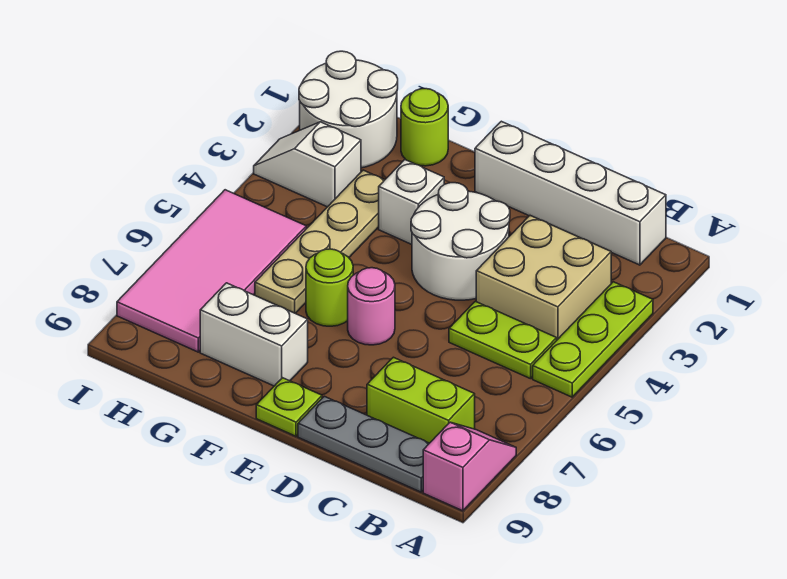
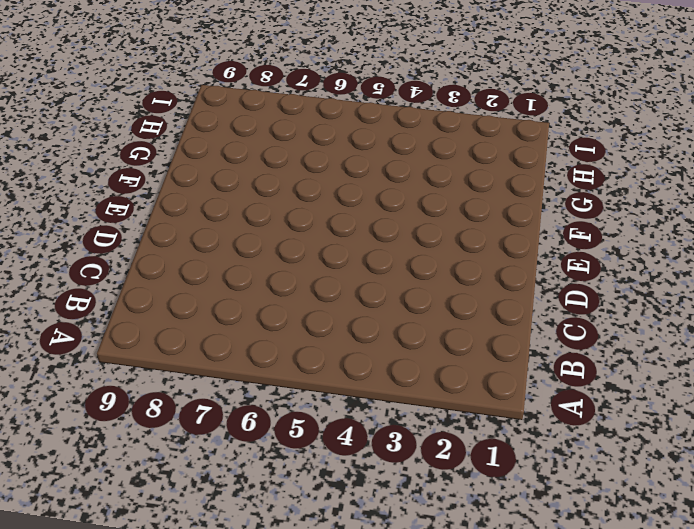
none -> lime 1x3 plate [533,282,653,397]
none -> pink 1x2 slope [423,422,516,511]
none -> white 1x4 brick [475,121,666,265]

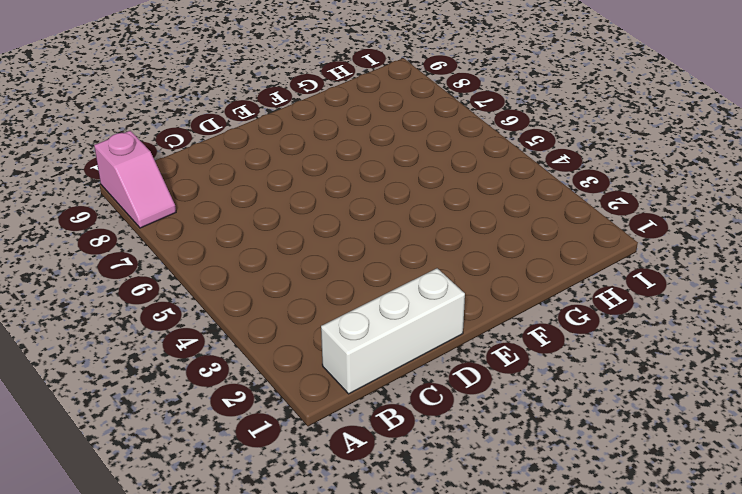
white 1x3 brick [321,268,465,394] -> white 1x4 brick [475,121,666,265]
none -> lime 1x3 plate [533,282,653,397]
none -> tan 2x2 brick [476,216,611,340]
none -> lime 1x2 plate [449,301,557,379]

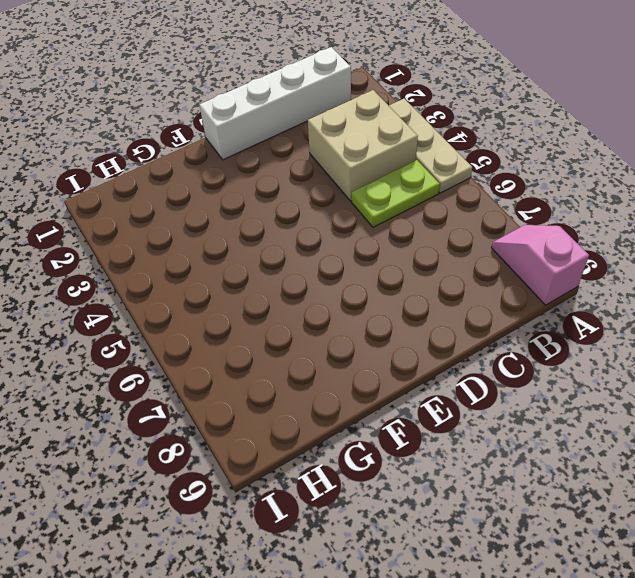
tan 1x3 plate [389,99,472,193] -> lime 1x3 plate [533,282,653,397]
none -> lime 1x2 brick [367,357,475,443]
none -> grey 1x3 plate [298,396,429,492]
none -> white 2x2 round brick [411,183,510,300]

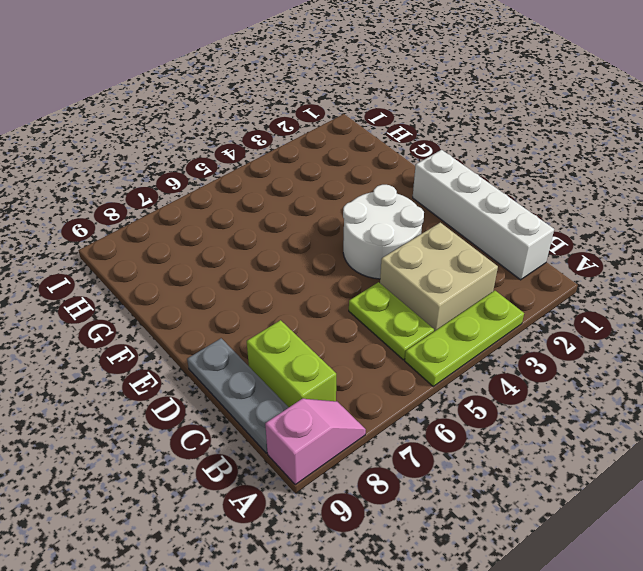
none -> pink 1x1 round brick [348,268,395,345]
none -> lime 1x1 plate [256,378,322,436]
none -> white 1x1 brick [379,160,444,244]

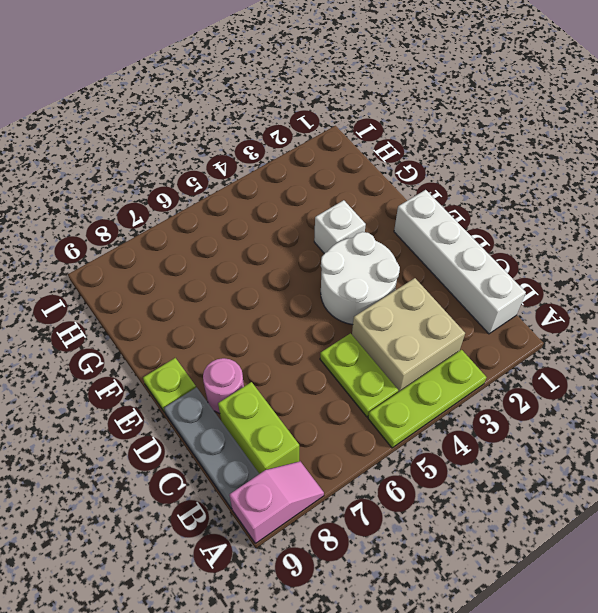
pink 1x1 round brick [203,358,244,413] -> pink 1x1 round brick moved to [348,268,395,345]
none -> lime 1x1 round brick [306,249,353,326]
none -> white 1x2 brick [200,283,308,386]
none -> lime 1x1 round brick [401,89,448,166]

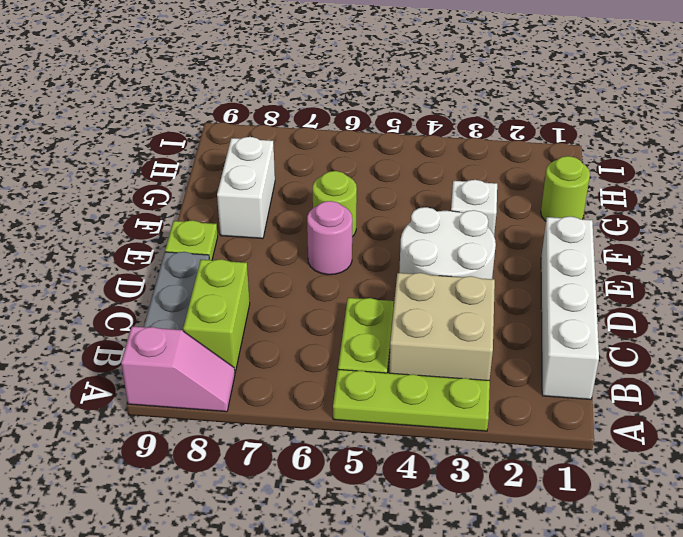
none -> tan 1x4 plate [255,170,384,313]
none -> white 2x2 round brick [299,51,398,168]
none -> white 1x2 slope [254,122,361,207]

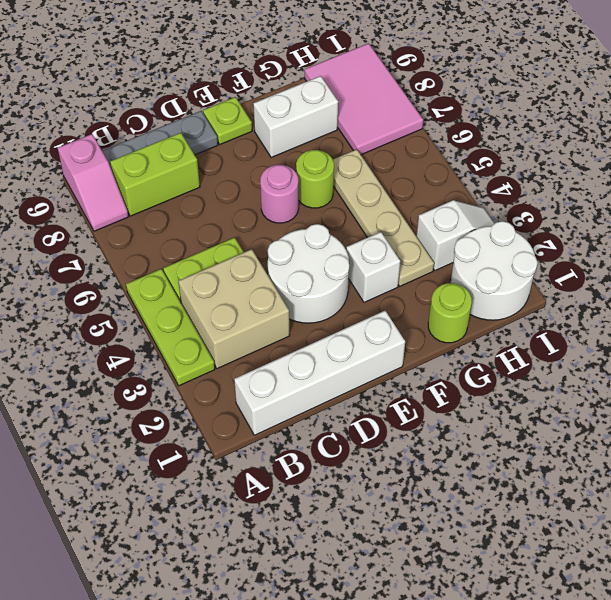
pink 2x3 tile [305,43,423,155] -> pink 2x4 tile [117,190,306,352]

